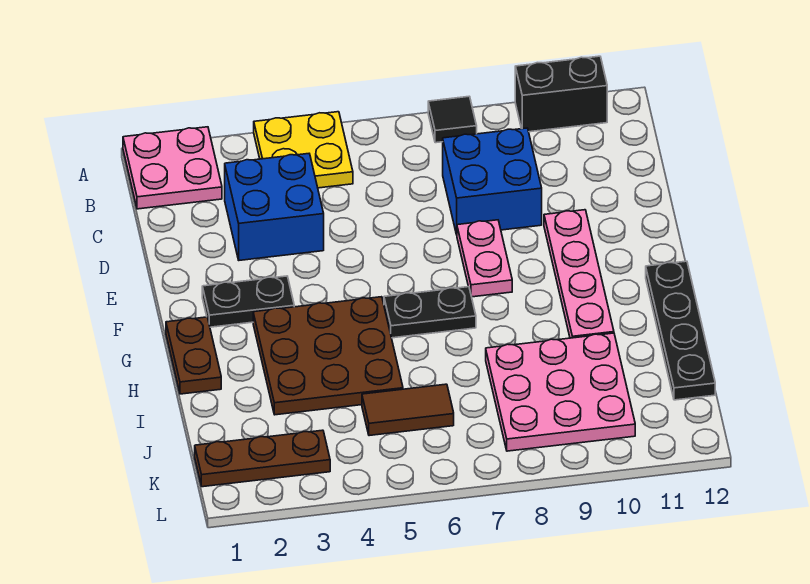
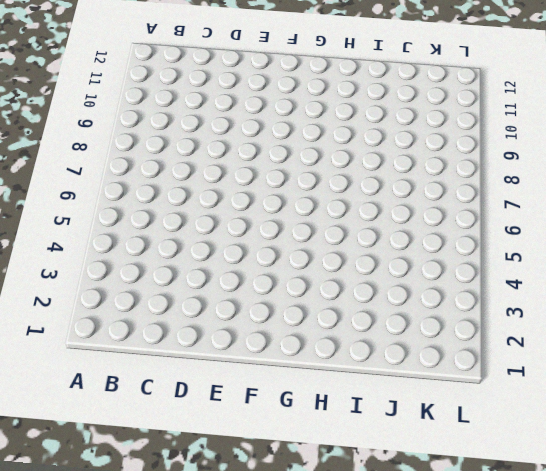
none -> pink 2x2 plate [123,127,222,209]
none -> yellow 2x2 plate [254,112,353,188]
none -> black 1x1 tile [428,96,477,143]

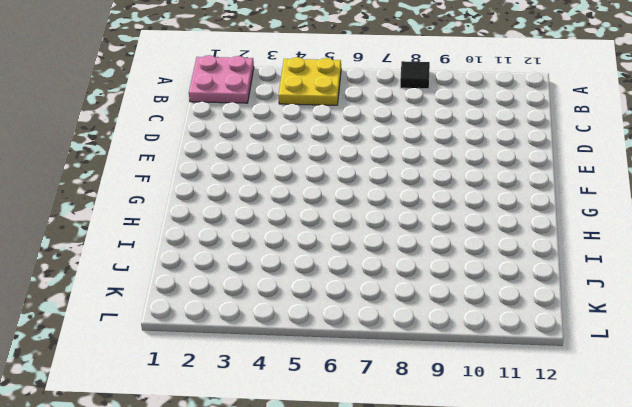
none -> black 1x2 brick [515,56,607,132]
none -> blue 2x2 brick [225,154,324,260]
none -> blue 2x2 brick [443,128,542,235]

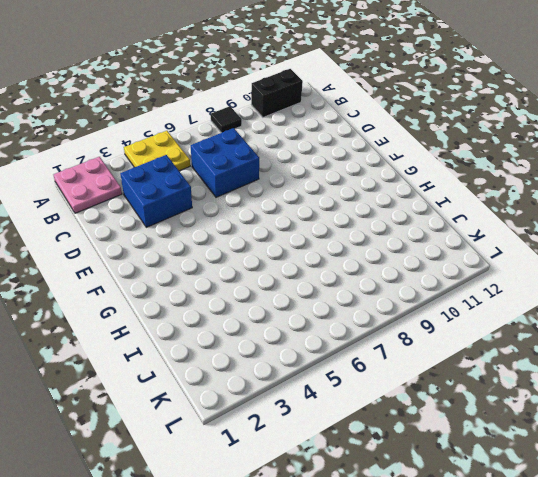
blue 2x2 brick [191,128,259,197] -> blue 2x2 brick moved to [443,128,542,235]
none -> pink 1x2 plate [457,220,512,297]
none -> pink 1x4 plate [544,210,614,338]
none -> black 1x2 plate [202,276,294,327]

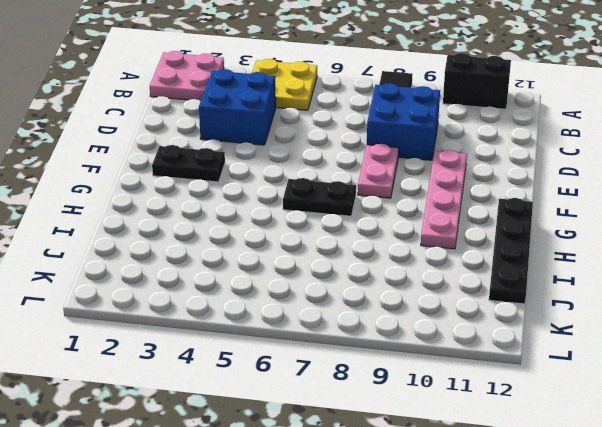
none -> brown 1x2 plate [166,317,221,394]
none -> brown 3x3 plate [253,297,403,415]
none -> pink 3x3 plate [486,333,635,451]

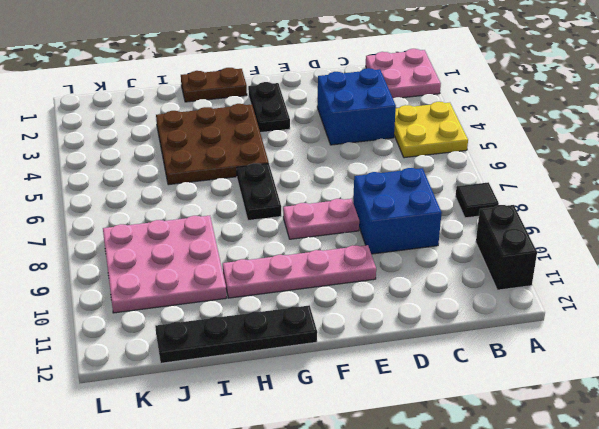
none -> brown 1x2 tile [362,384,454,436]
none -> brown 1x3 plate [195,430,330,487]

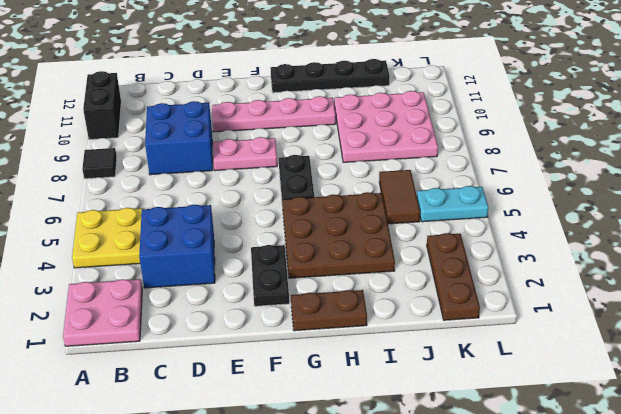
cyan 1x2 plate [417,186,488,222] -> none

